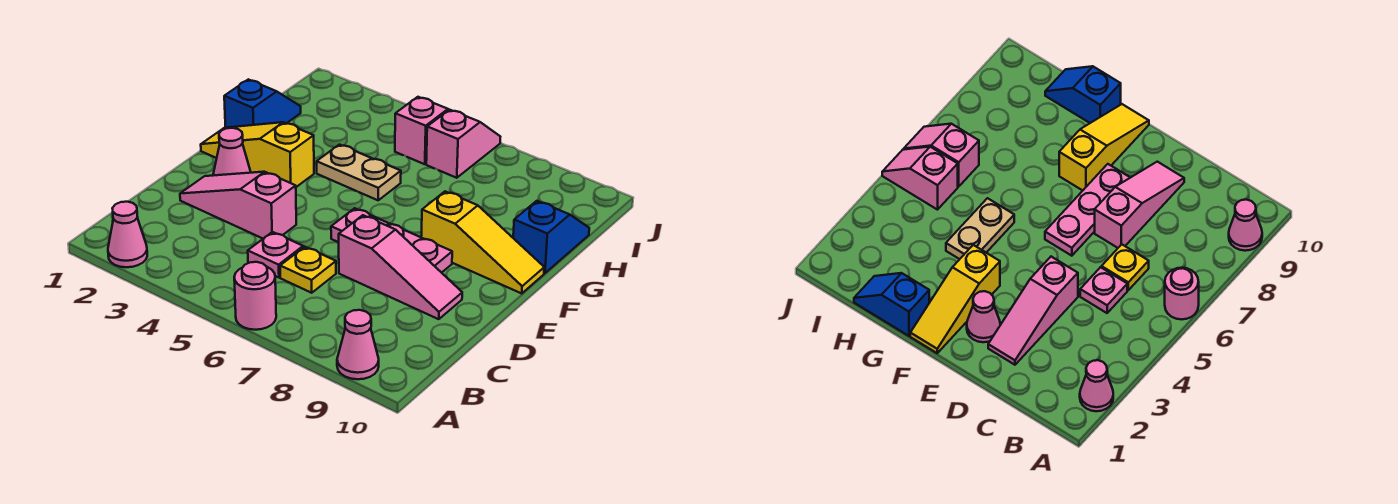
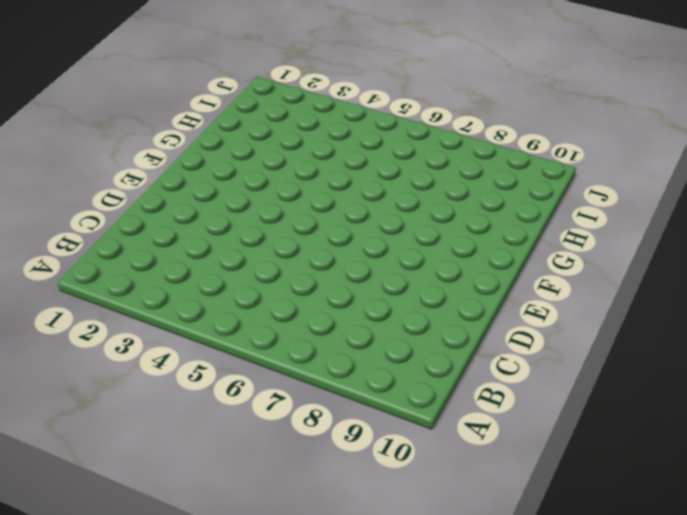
none -> pink 1x1 cone [108,202,147,267]
none -> pink 1x1 round brick [234,262,276,330]
none -> pink 1x1 cone [337,310,379,379]

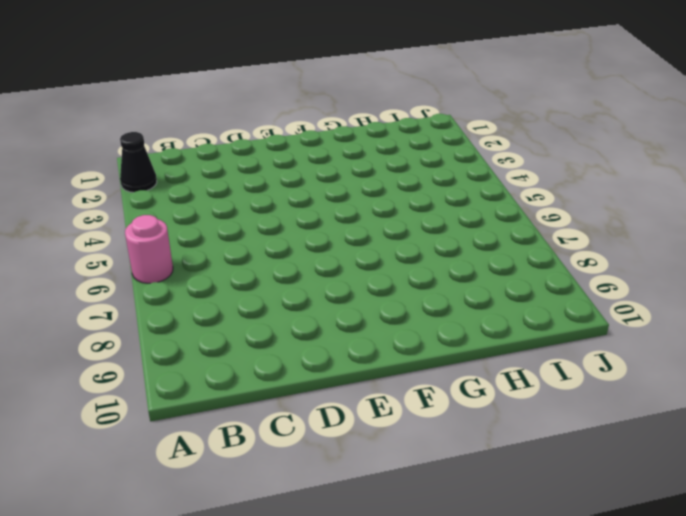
black 1x1 cone [120,132,157,192] -> pink 1x1 cone [108,202,147,267]
none -> pink 1x1 cone [337,310,379,379]
none -> pink 1x1 plate [248,232,303,277]
none -> yellow 1x1 plate [280,247,336,293]

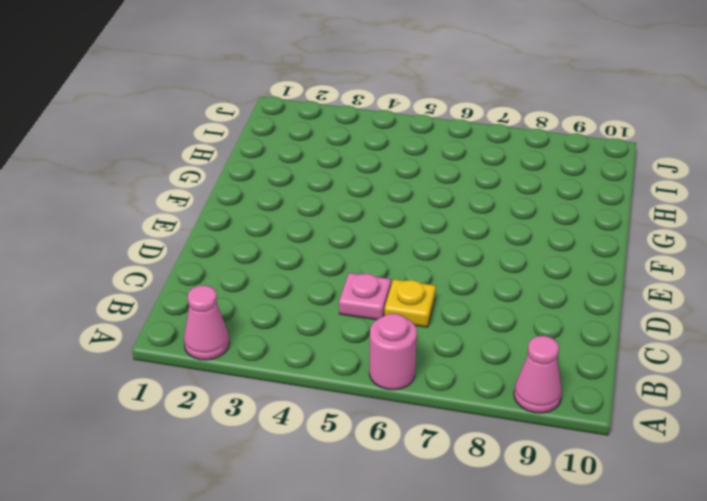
none -> pink 1x3 slope [180,172,296,239]
none -> pink 1x3 slope [339,215,462,319]
none -> pink 1x1 cone [213,128,251,175]

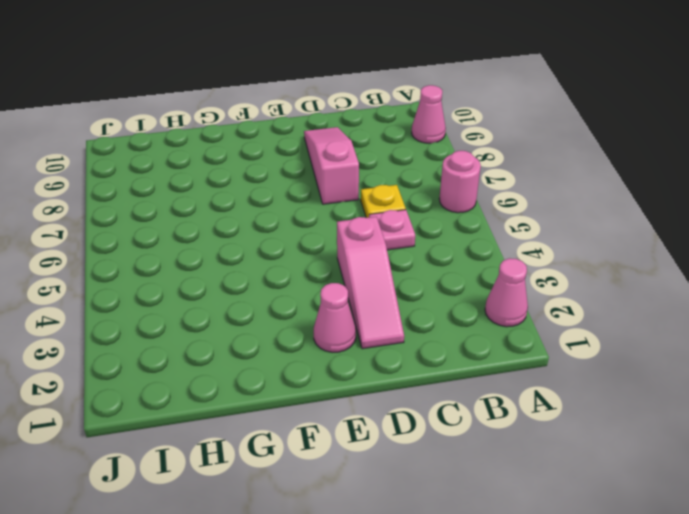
none -> pink 1x3 plate [331,208,452,273]
none -> yellow 1x3 slope [201,122,314,187]
none -> yellow 1x3 slope [421,192,544,294]

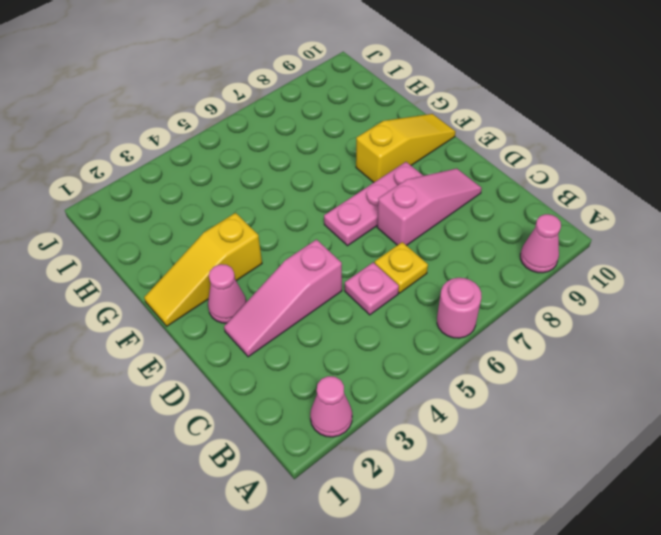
none -> blue 1x2 slope [224,79,301,128]
none -> tan 1x2 plate [317,145,401,200]
none -> blue 1x2 slope [513,201,589,273]

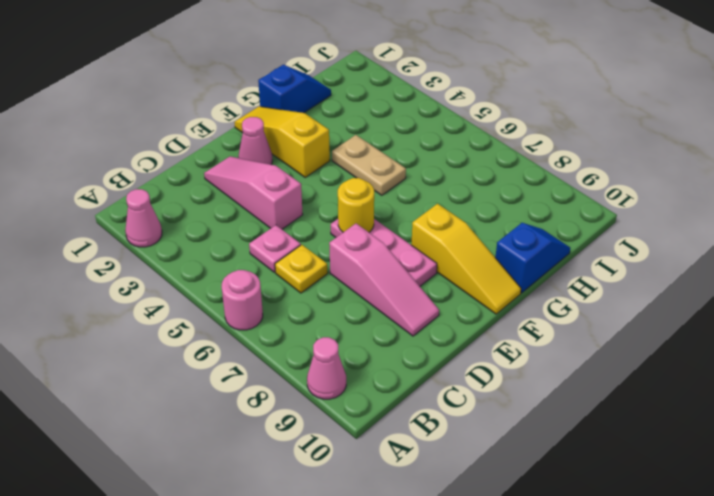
yellow 1x1 round brick [338,178,374,232] -> none
none -> pink 1x2 slope [395,97,449,164]
none -> pink 1x2 slope [426,110,500,178]

